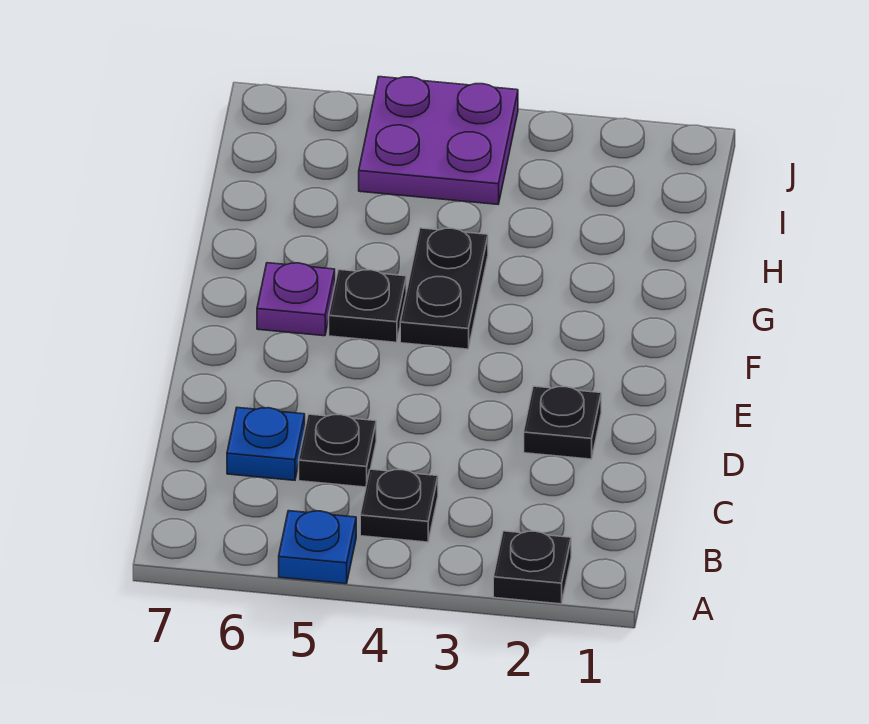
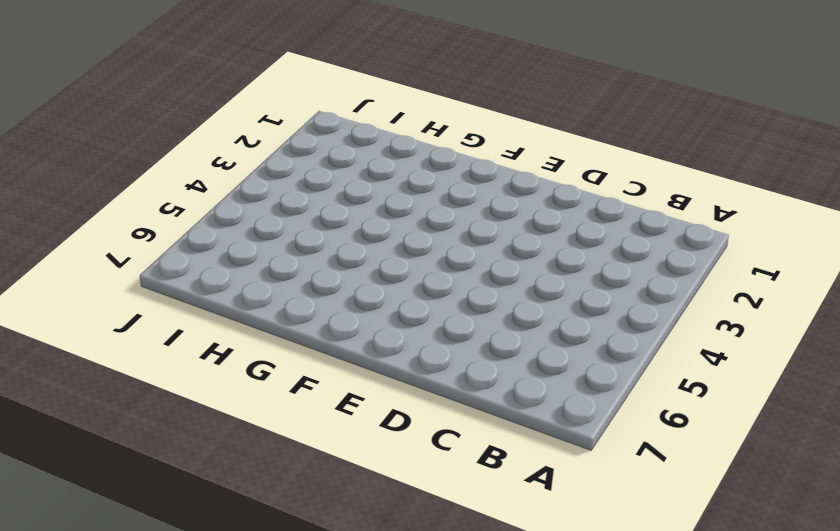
none -> black 1x1 plate [493,531,571,604]
none -> blue 1x1 plate [279,511,356,584]

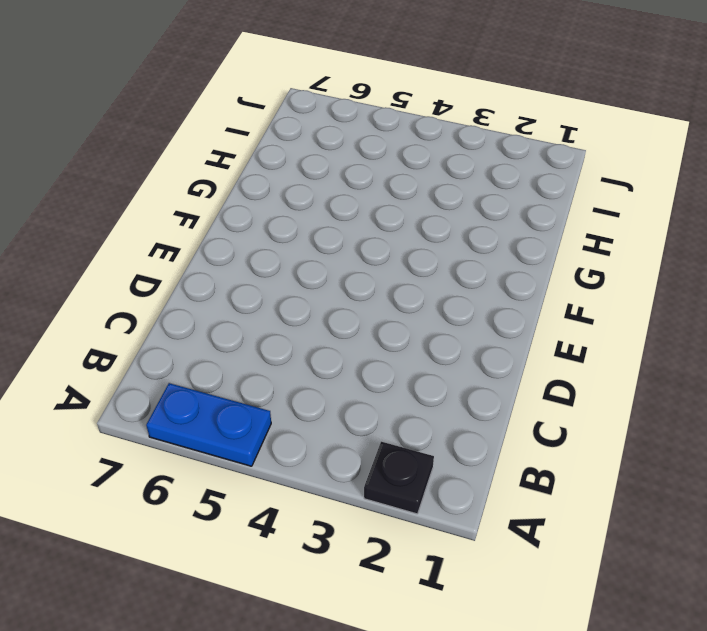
blue 1x2 plate [146,383,271,466] -> blue 1x1 plate [279,511,356,584]
none -> black 1x1 plate [360,469,438,542]
none -> black 1x1 plate [299,414,376,487]

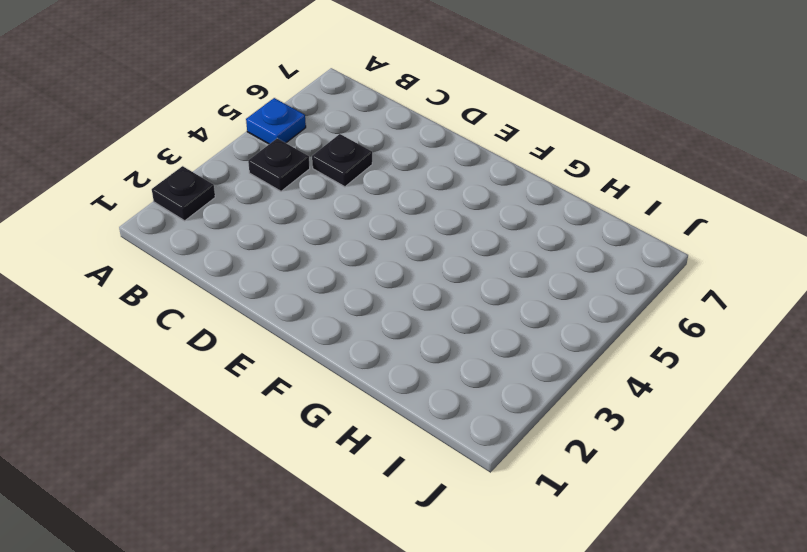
none -> blue 1x1 plate [227,408,305,480]
none -> black 1x1 plate [524,386,601,459]

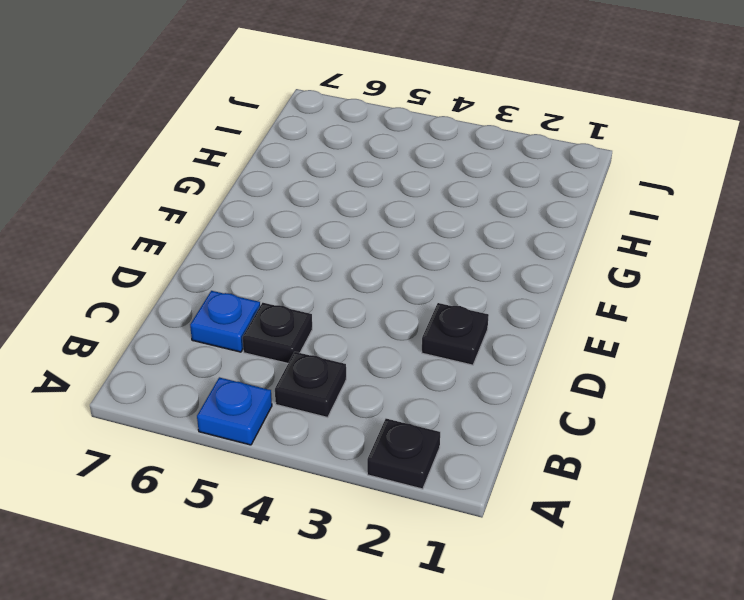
none -> black 1x2 plate [400,228,488,349]
none -> black 1x1 plate [329,270,406,343]

